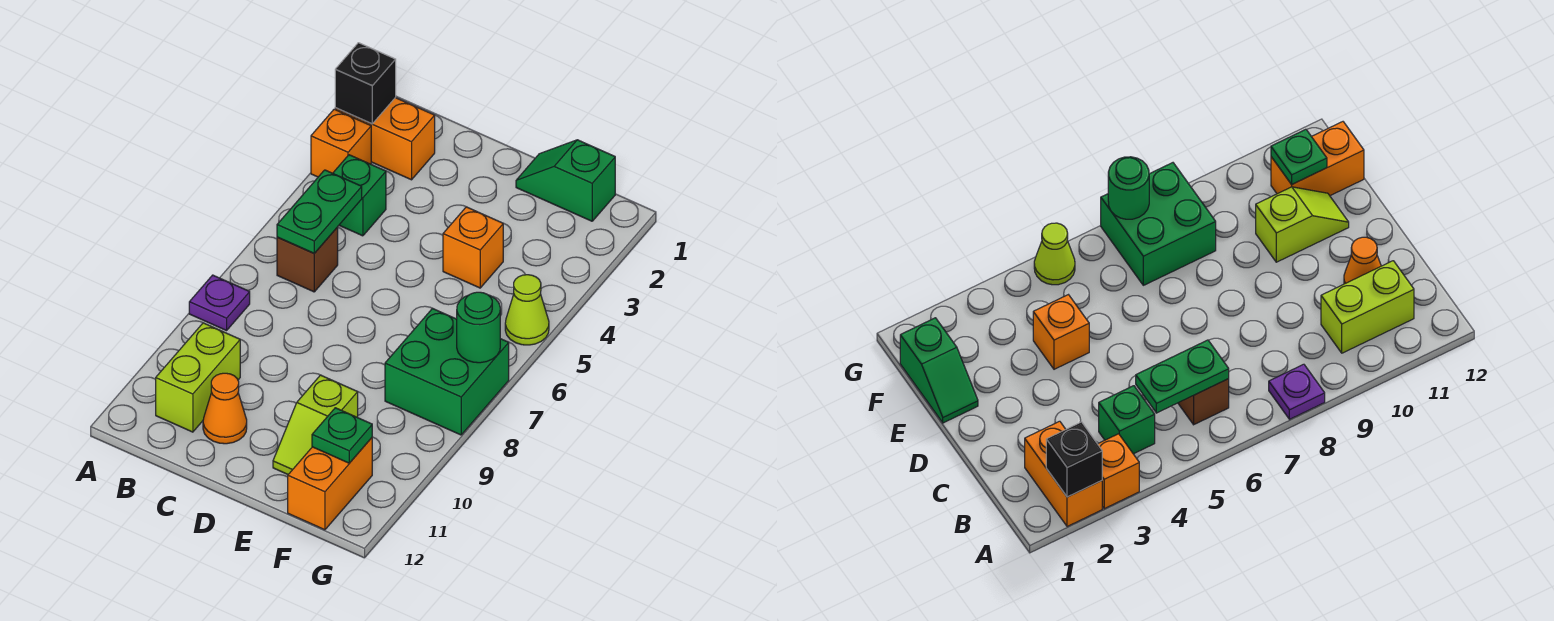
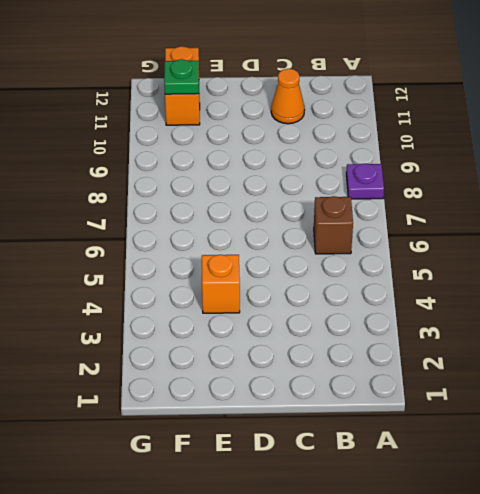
none -> orange 1x2 brick [335,98,435,180]
none -> orange 1x1 brick [311,109,371,177]
none -> green 1x1 brick [333,155,386,236]

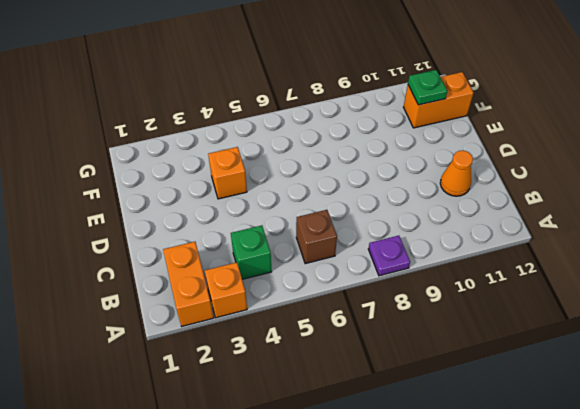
none -> lime 1x2 brick [156,323,240,432]
none -> green 1x2 slope [516,140,615,221]
none -> lime 1x2 slope [273,375,358,474]

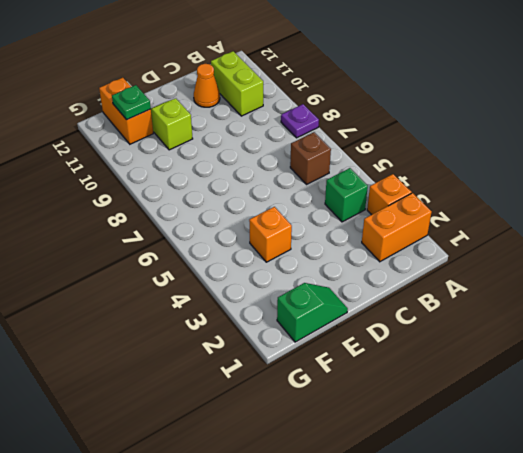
none -> green 2x2 brick [385,308,509,435]
none -> lime 1x1 cone [505,275,549,345]
none -> black 1x1 brick [335,43,396,124]

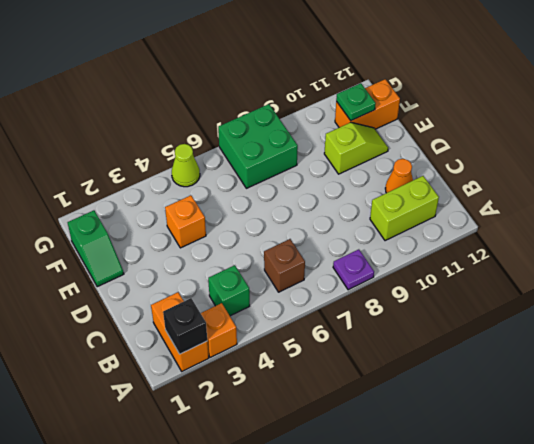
none -> green 1x2 plate [277,170,362,253]
none -> green 1x1 round brick [457,292,500,363]

